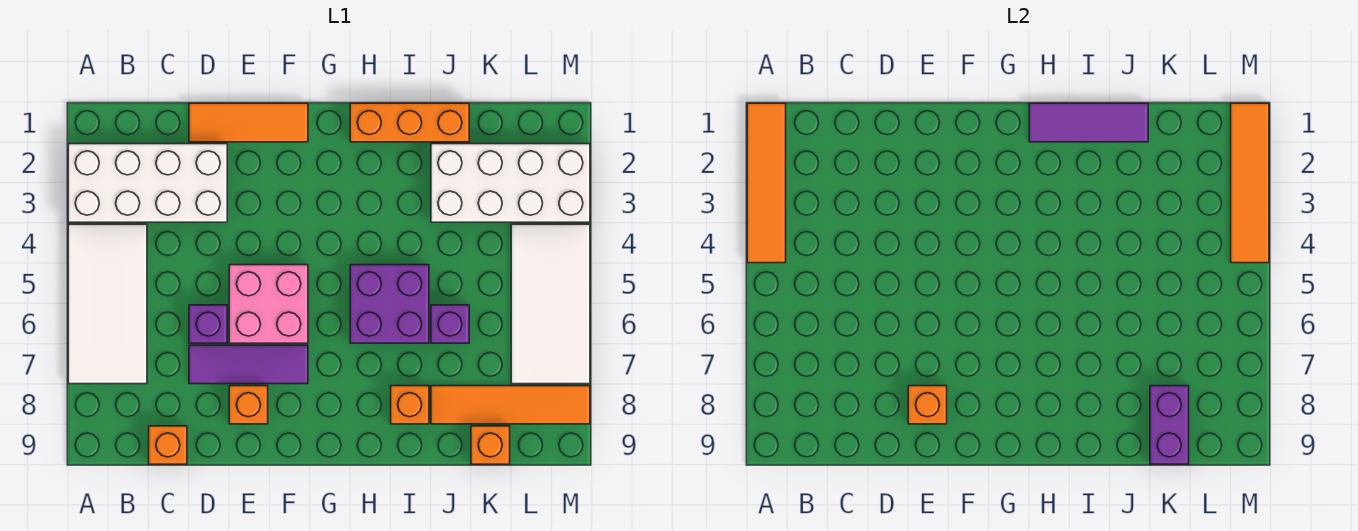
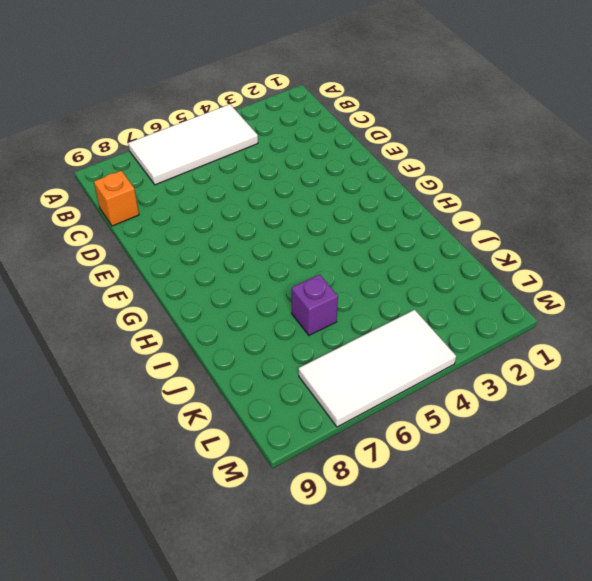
none -> white 2x4 brick [68,144,227,222]
none -> orange 1x3 tile [189,103,308,142]
none -> purple 1x1 brick [189,305,227,343]

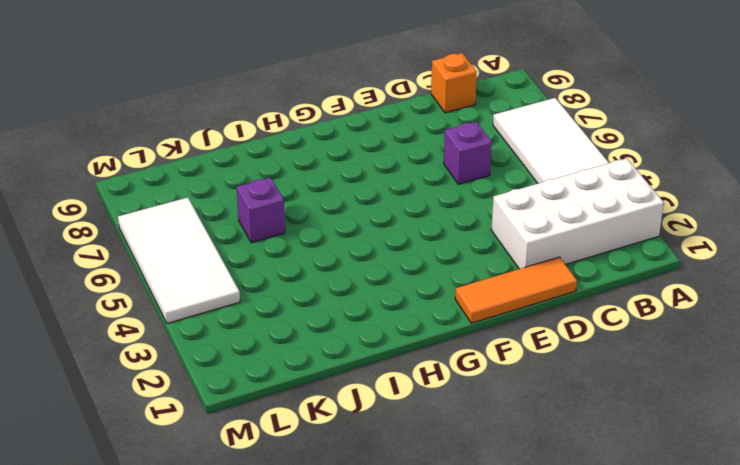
none -> purple 1x3 tile [189,345,308,384]
none -> pink 2x2 brick [229,265,308,343]
none -> orange 1x1 brick [229,386,268,424]

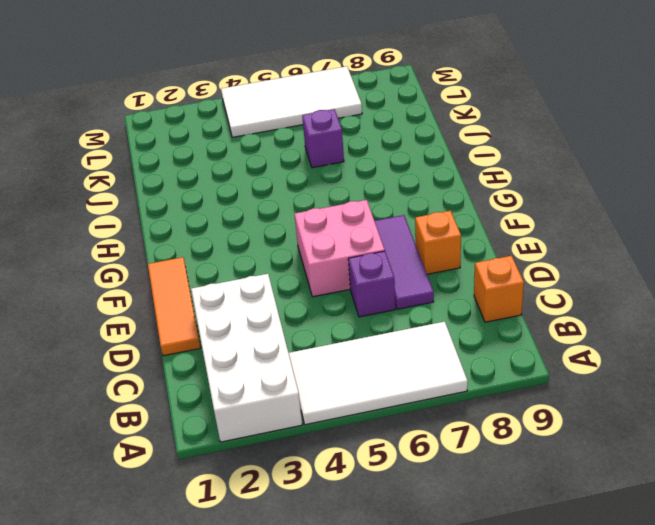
none -> orange 1x3 brick [350,103,469,142]
none -> purple 2x2 brick [350,265,429,343]
none -> orange 1x1 brick [391,386,429,424]

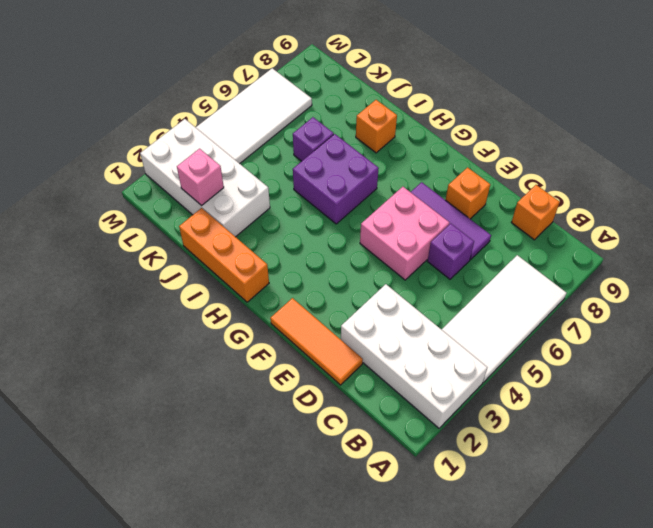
pink 1x1 brick [177,149,224,206] -> none
none -> orange 1x4 tile [431,386,590,424]
none -> orange 1x1 brick [471,426,510,464]
none -> orange 1x4 tile [747,103,786,263]

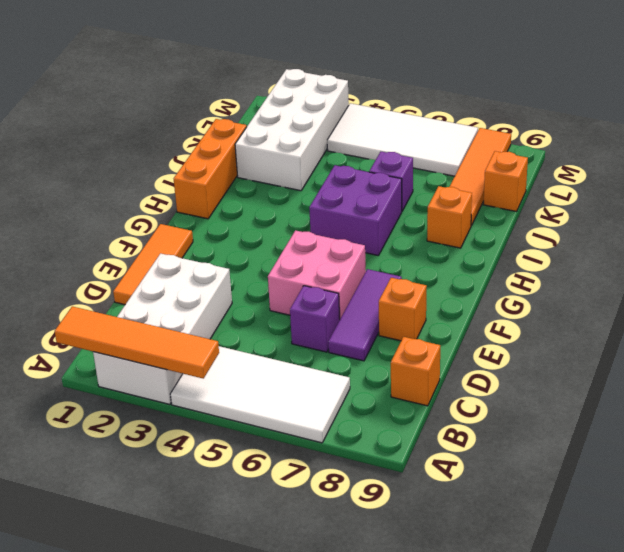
none -> orange 1x1 brick [908,386,947,424]
none -> purple 1x3 tile [1029,103,1148,142]
none -> purple 1x2 brick [1150,386,1189,464]

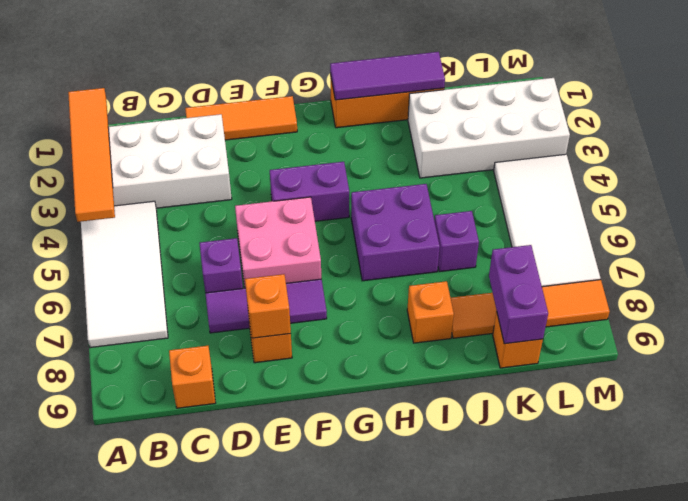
purple 1x2 brick [270,162,349,221] -> none
none -> orange 1x4 tile [1231,103,1269,263]

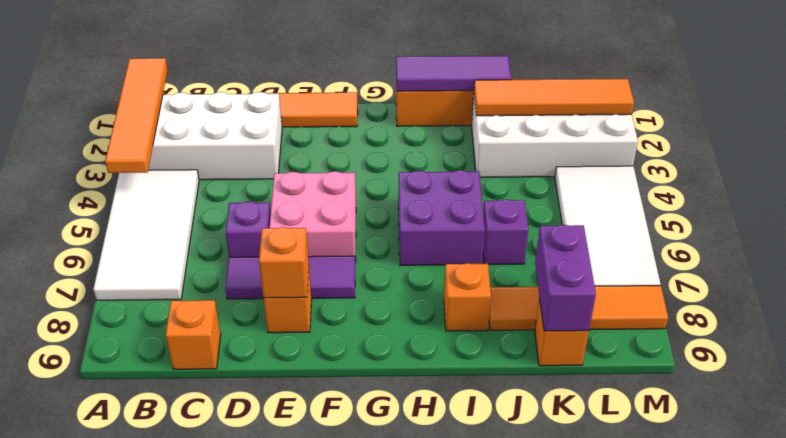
orange 1x4 tile [474,79,634,116] -> orange 1x4 tile turned to [1231,103,1269,263]

